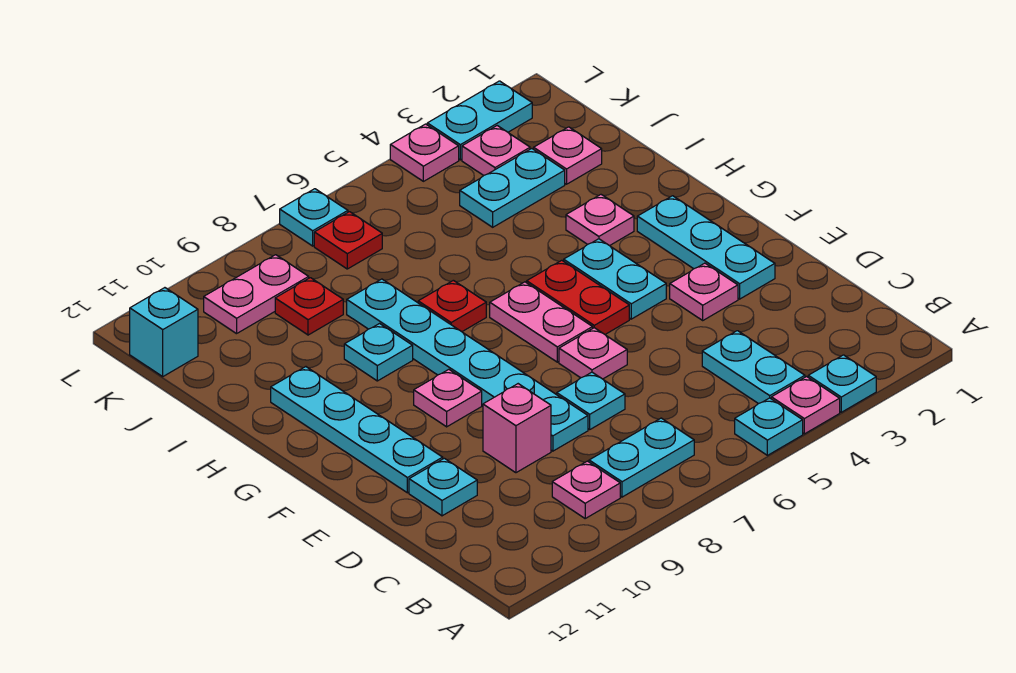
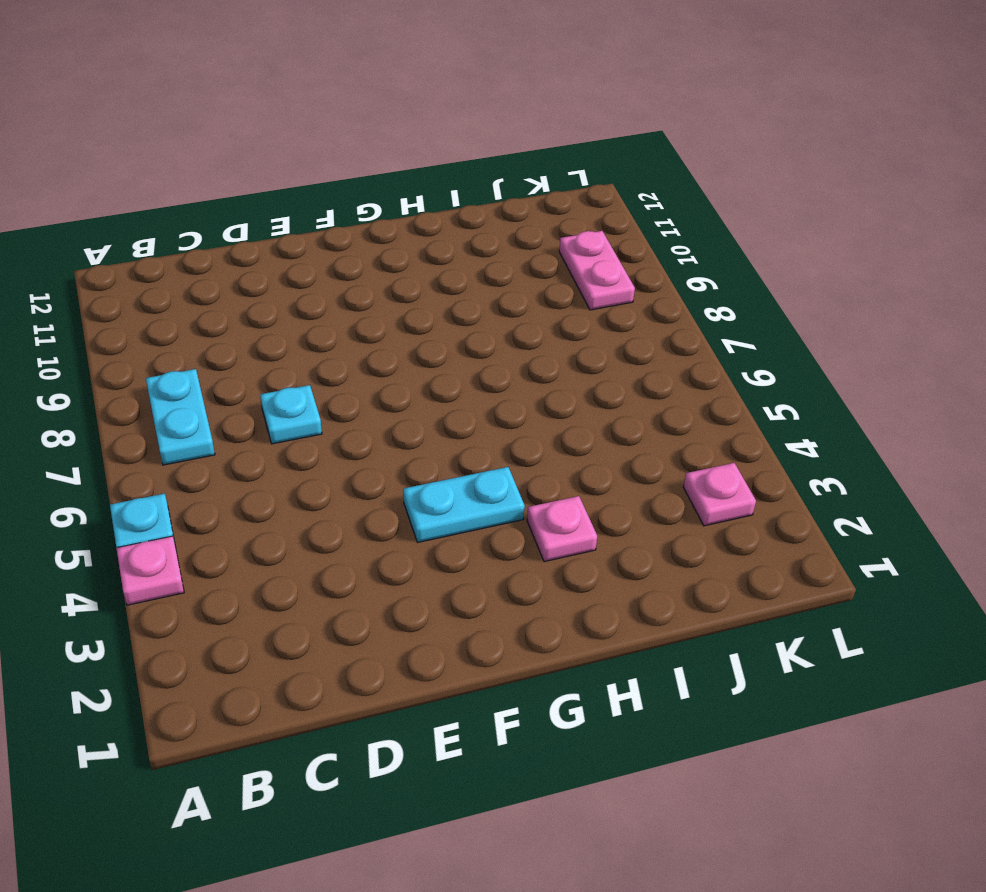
none -> cyan 1x1 plate [808,355,876,412]
none -> cyan 1x2 plate [702,331,805,404]
none -> pink 1x1 plate [552,461,620,518]
none -> cyan 1x6 plate [347,279,588,451]

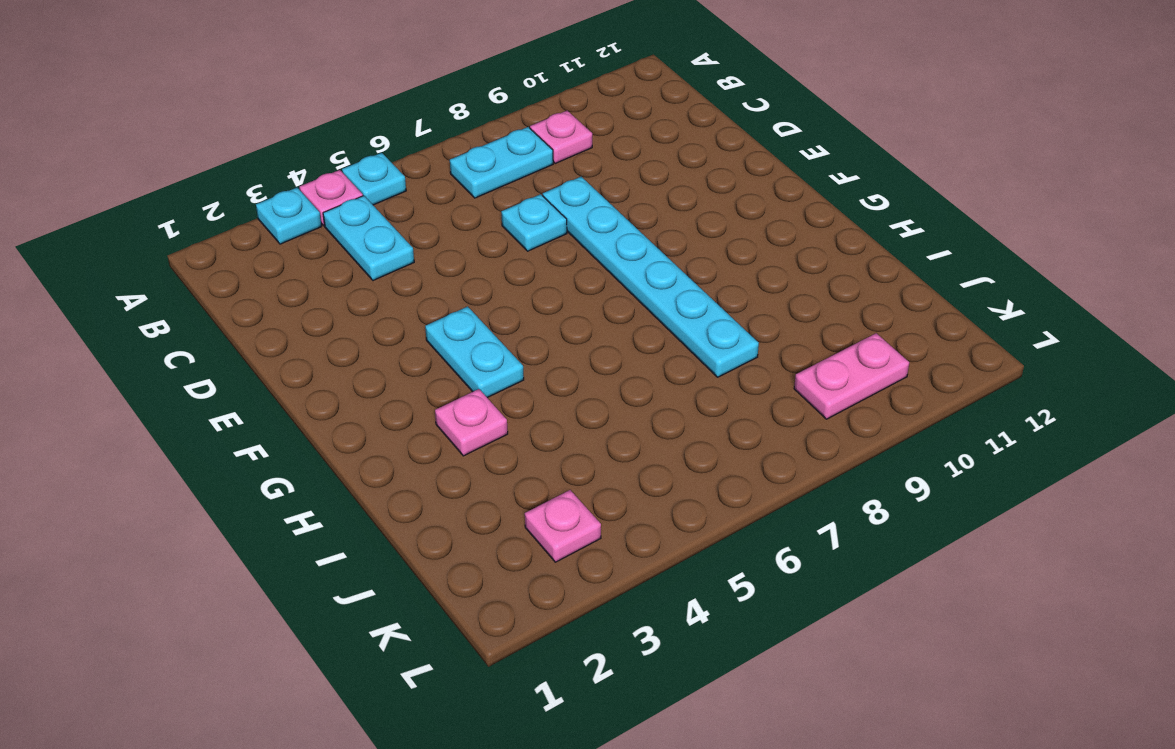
none -> pink 1x1 brick [483,384,551,473]
none -> cyan 1x1 plate [409,458,477,516]
none -> cyan 1x3 plate [637,196,775,299]
none -> pink 1x1 plate [670,263,738,320]

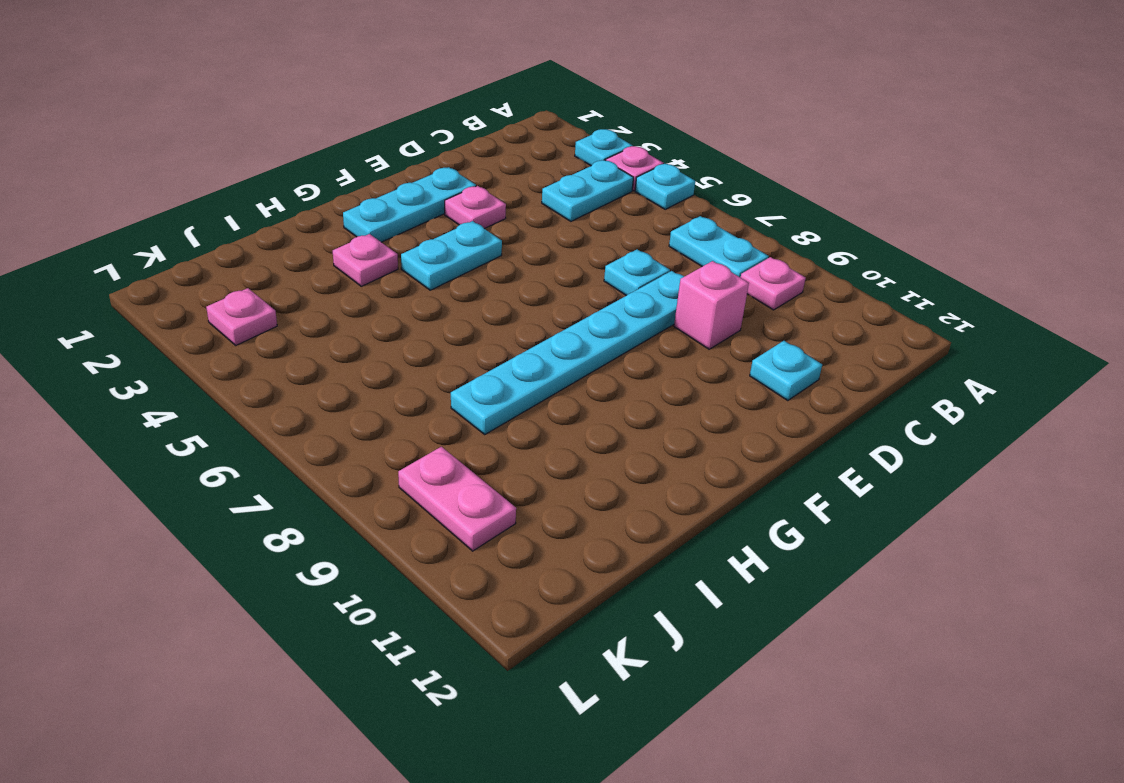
none -> pink 1x1 plate [559,328,627,379]
none -> cyan 1x4 plate [271,367,443,493]
none -> red 1x2 plate [527,260,629,334]
none -> pink 1x2 plate [490,282,593,362]

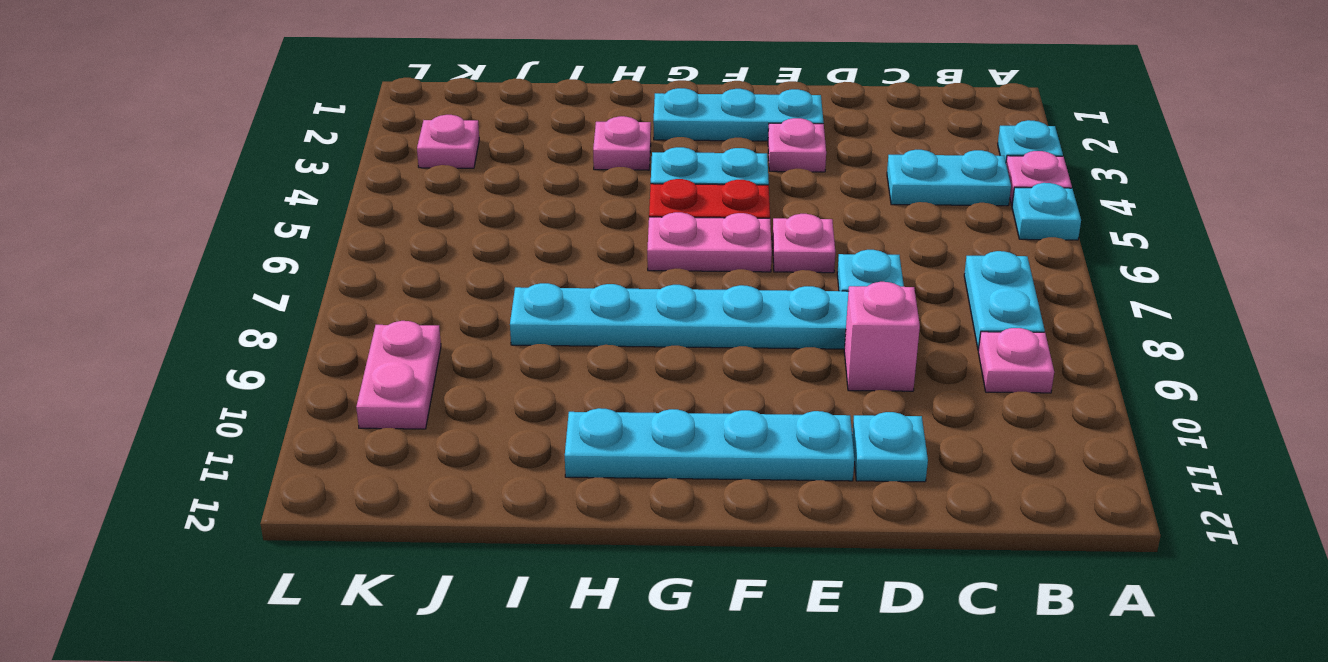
none -> pink 1x1 plate [414,369,482,427]
none -> red 1x1 plate [418,280,486,332]
none -> cyan 1x1 plate [344,324,413,381]
none -> pink 1x1 plate [534,127,602,184]

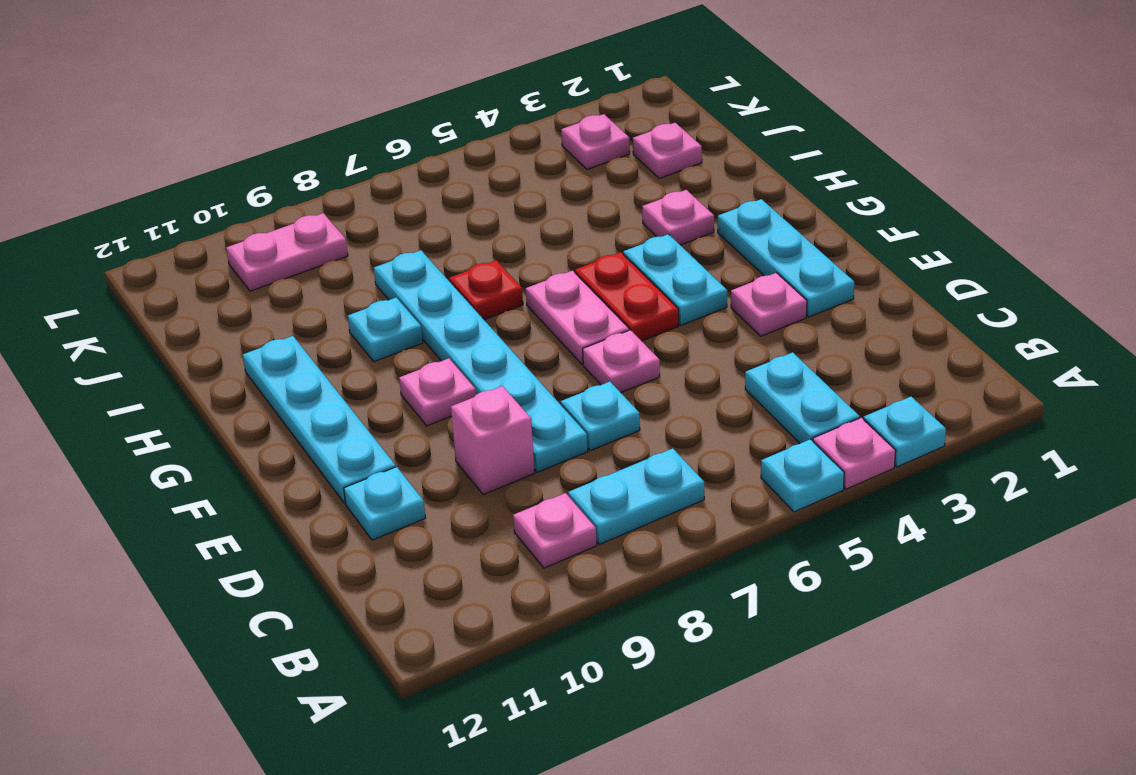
none -> cyan 1x2 plate [460,149,565,227]
none -> red 1x1 plate [275,278,343,335]
none -> red 1x1 plate [314,212,382,269]
none -> cyan 1x1 brick [130,288,198,376]

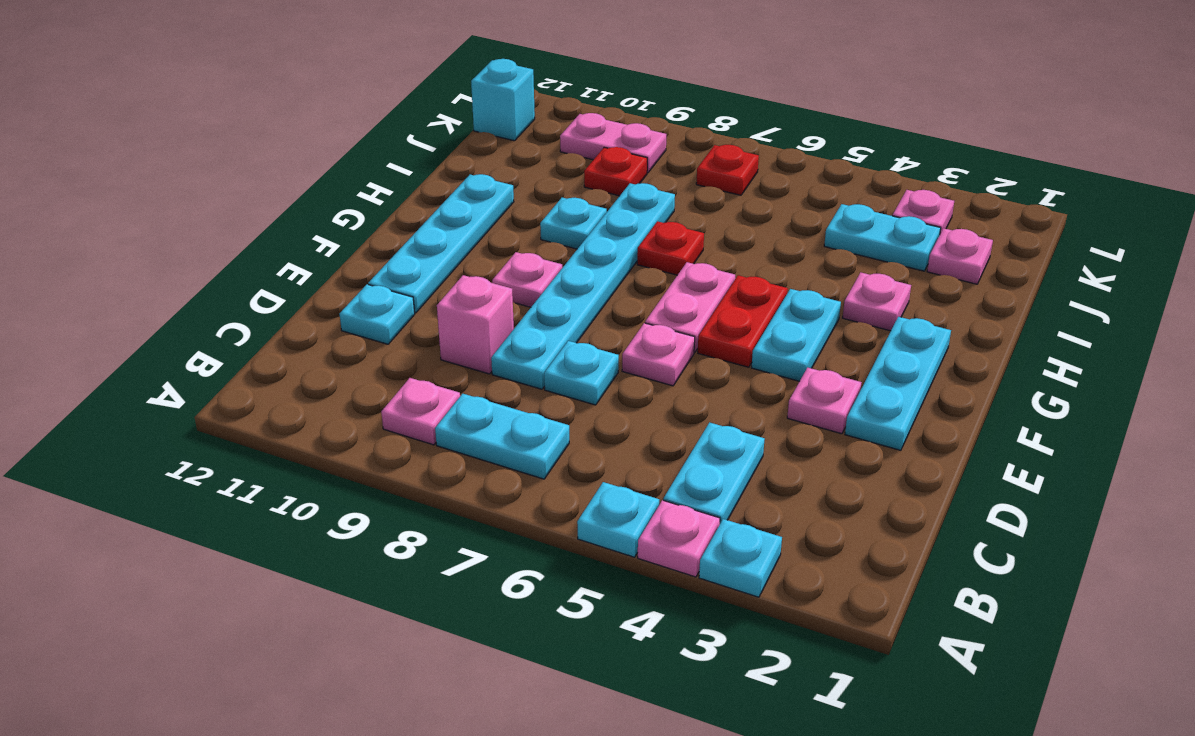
none -> cyan 1x2 plate [427,81,532,160]
none -> pink 1x1 plate [390,124,459,181]
none -> cyan 1x1 plate [280,189,348,246]

